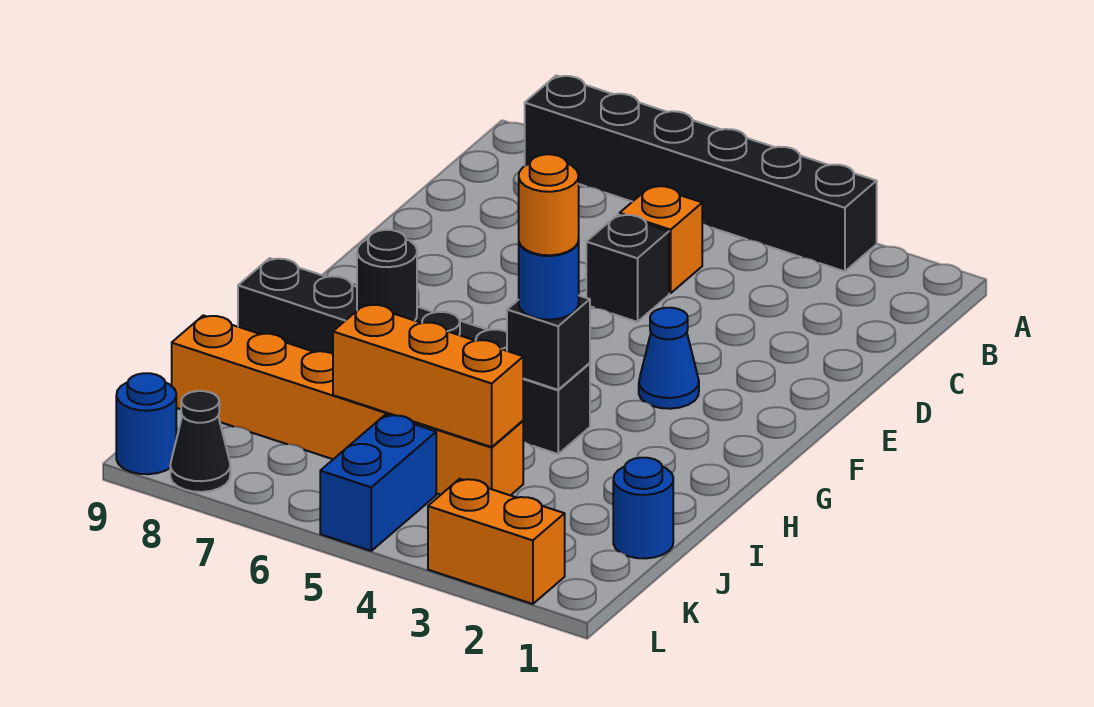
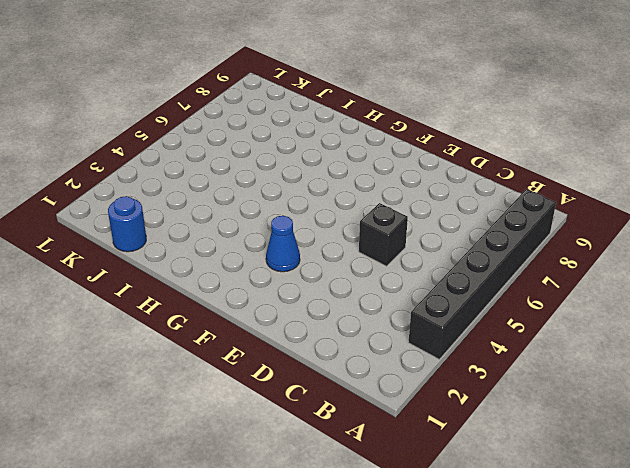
none -> orange 1x1 brick [620,186,702,293]
none -> black 1x6 brick [238,258,590,454]
none -> orange 1x6 brick [172,315,523,495]

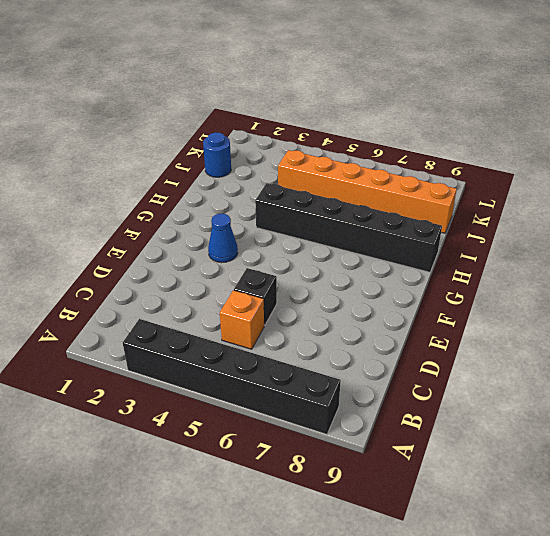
none -> blue 1x2 brick [320,415,436,551]
none -> orange 1x2 brick [428,479,565,604]
none -> black 1x1 cone [170,391,230,492]

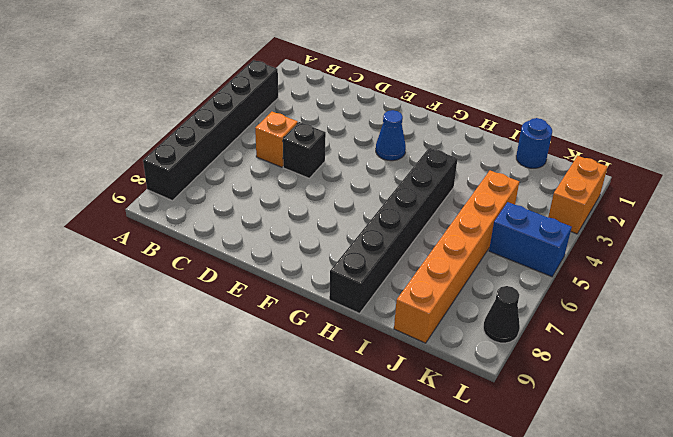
none -> blue 1x1 round brick [116,373,176,474]
none -> black 1x1 brick [507,296,590,390]
none -> black 1x1 round brick [357,230,417,321]

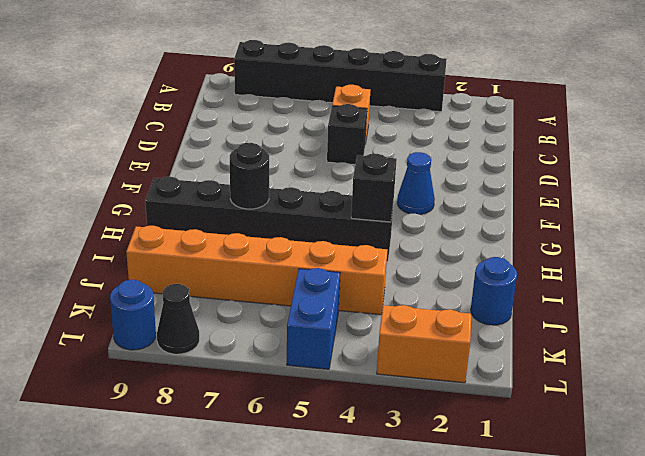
none -> orange 1x3 brick [333,304,523,447]
none -> blue 1x1 round brick [519,240,579,320]
none -> orange 1x1 round brick [519,154,579,255]

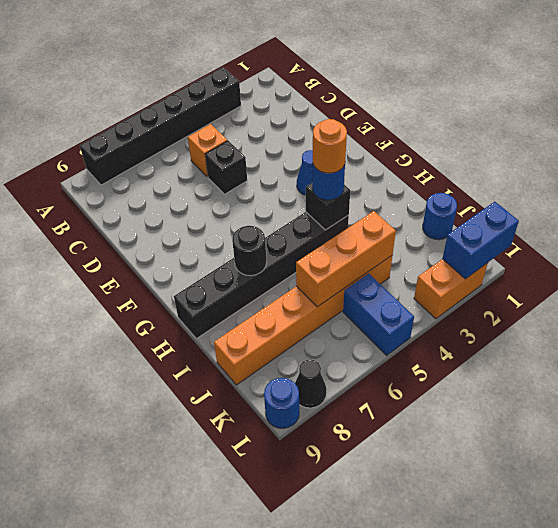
blue 1x2 brick [442,202,519,279] -> none

